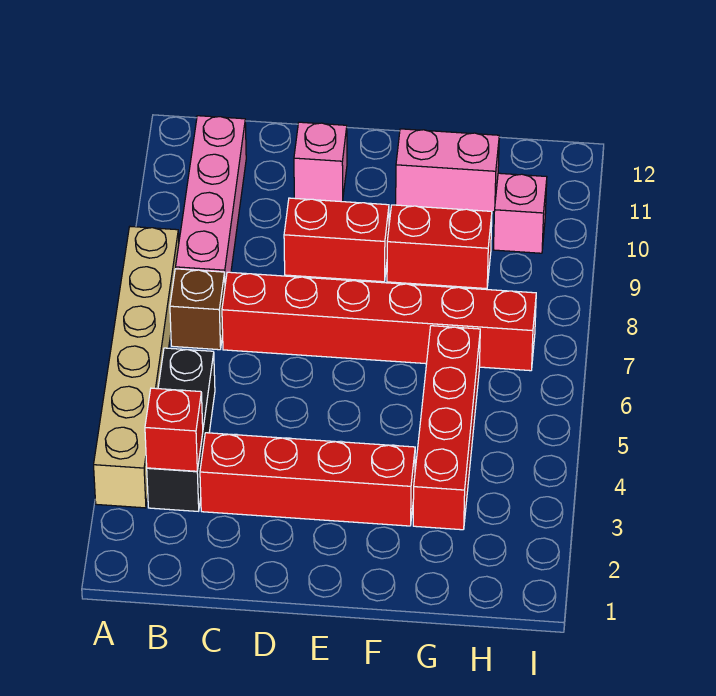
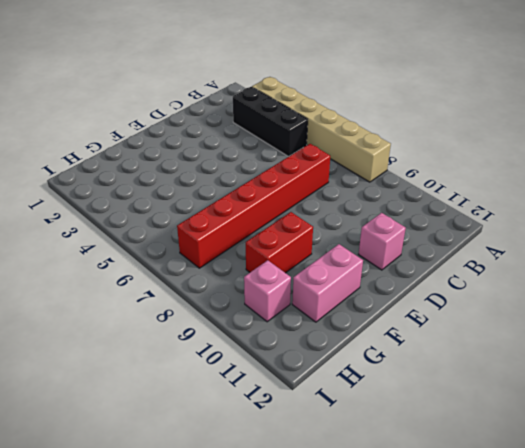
none -> brown 1x1 brick [170,269,225,350]
none -> pink 1x4 brick [176,116,246,283]
none -> red 1x4 brick [200,433,415,526]

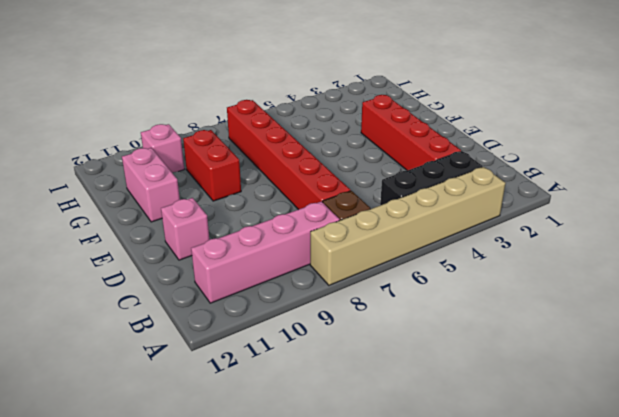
none -> red 1x2 brick [284,198,389,282]
none -> red 1x4 brick [413,326,480,530]
none -> red 1x1 brick [145,388,203,471]

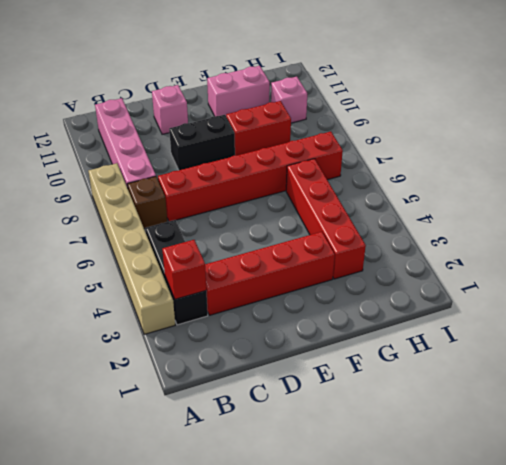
black 1x2 brick [169,115,235,170] -> red 1x2 brick [284,198,389,282]

